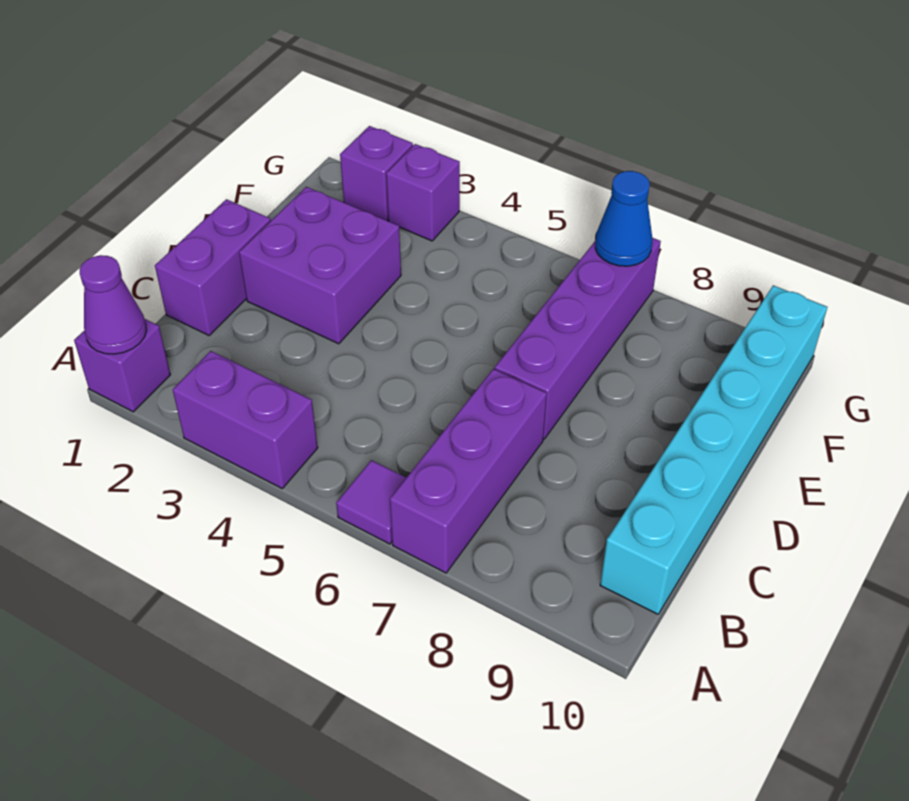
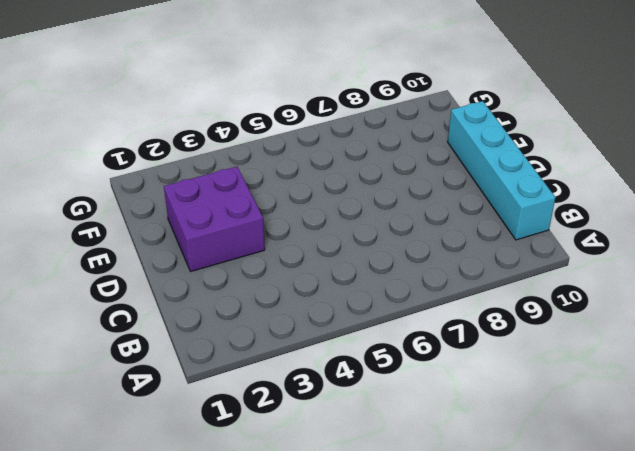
cyan 1x4 brick [448,101,555,240] -> cyan 1x6 brick [600,285,827,614]
none -> purple 1x1 brick [74,319,170,412]
none -> purple 1x2 brick [173,351,318,488]
none -> purple 1x1 tile [336,460,407,544]

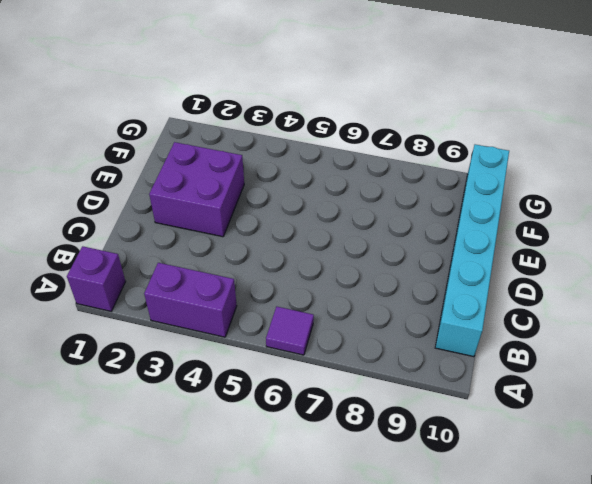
none -> purple 1x3 brick [390,369,547,573]
none -> purple 1x2 brick [155,199,271,335]
none -> purple 1x4 brick [495,238,661,439]

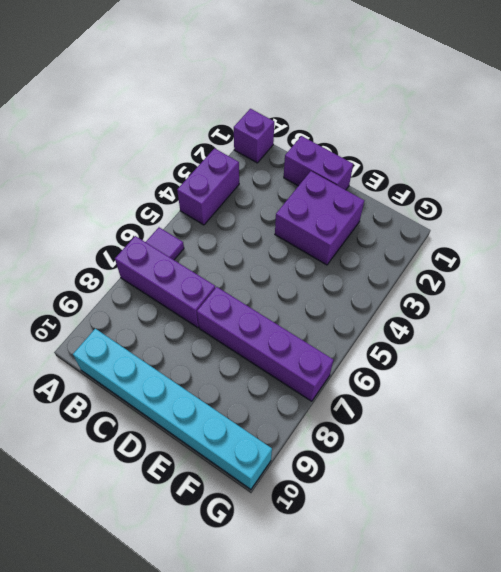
none -> purple 1x1 brick [340,126,413,221]
none -> purple 1x1 brick [386,144,460,241]
none -> purple 1x1 cone [80,255,147,354]

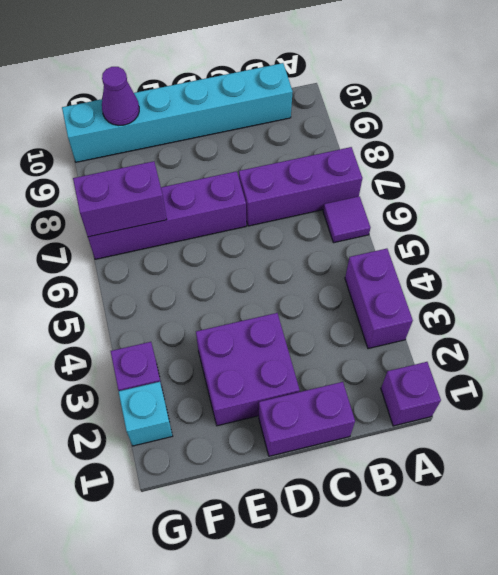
purple 1x2 brick [73,161,167,237] -> blue 1x1 cone [595,171,652,266]
purple 1x1 cone [102,67,139,125] -> purple 1x1 cone moved to [80,255,147,354]
cyan 1x1 brick [119,382,172,446] -> purple 1x1 brick [340,126,413,221]

